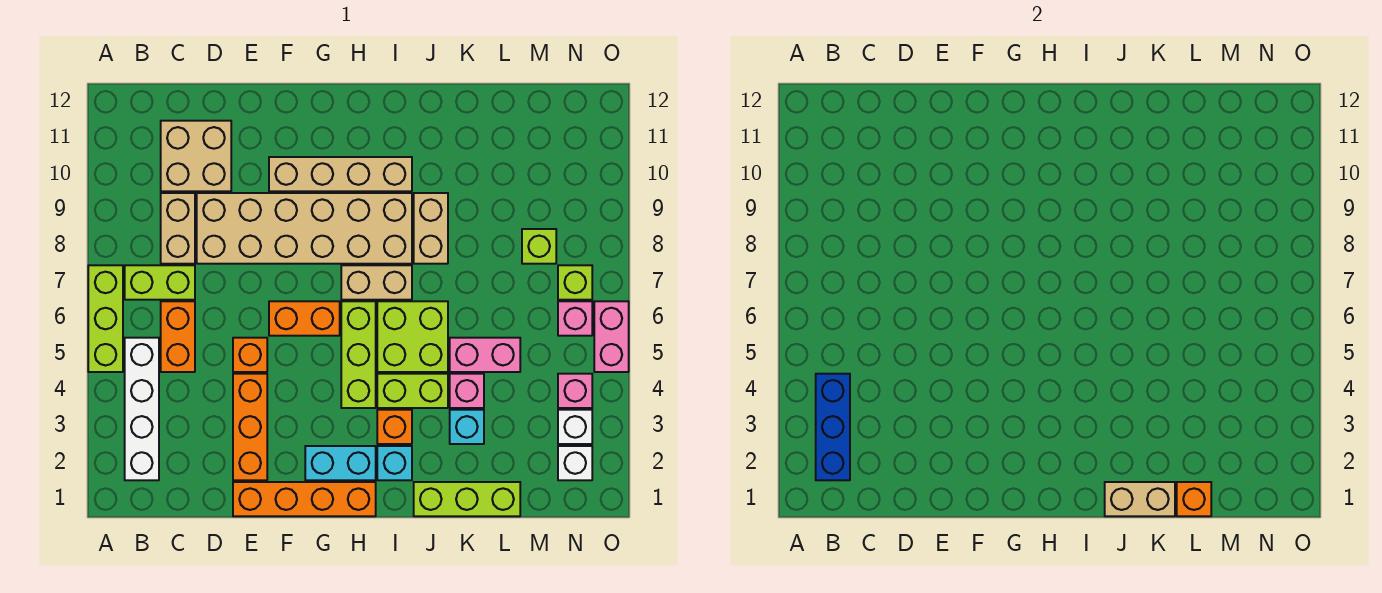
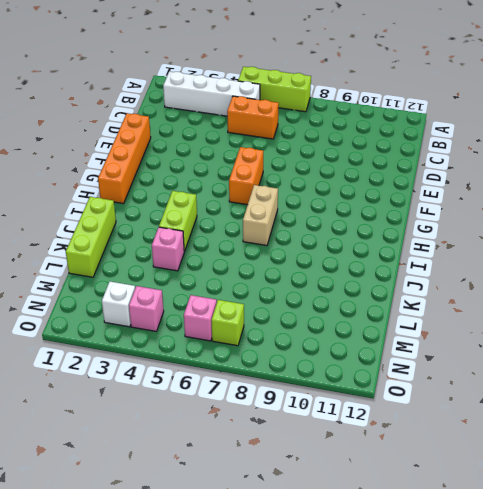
none -> lime 1x2 brick [125,265,195,300]
none -> tan 1x2 brick [161,193,195,264]
none -> tan 2x2 brick [161,121,231,191]
none -> tan 2x6 brick [197,193,412,264]

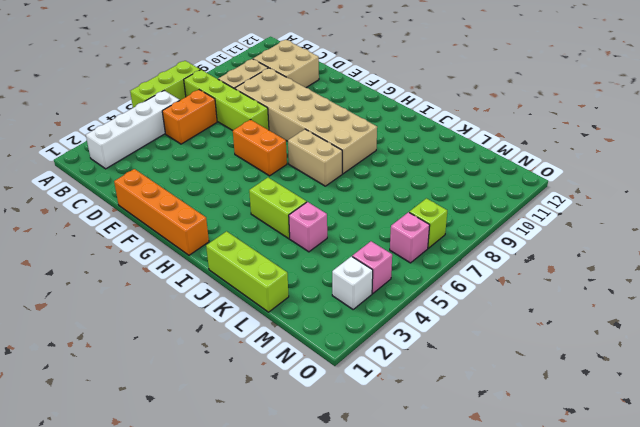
lime 1x4 brick [184,70,269,131] -> lime 1x2 brick [125,265,195,300]
none -> orange 1x3 brick [233,374,267,480]
none -> orange 1x1 brick [233,338,267,372]
none -> tan 1x4 brick [269,157,412,191]
none -> cyan 1x2 brick [305,446,376,480]

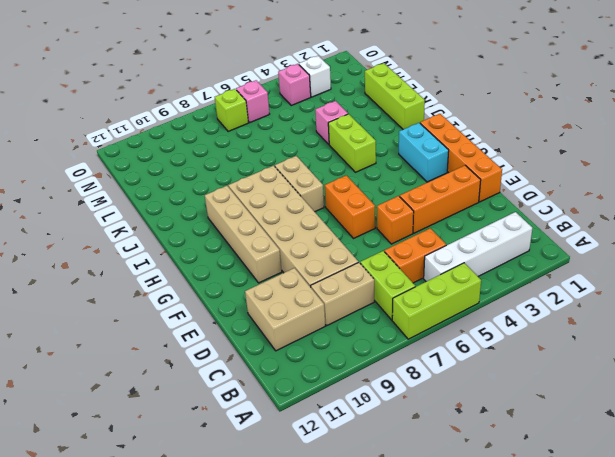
none -> lime 1x3 brick [341,301,376,408]
none -> cyan 1x1 brick [377,446,412,480]
none -> orange 1x1 brick [377,410,412,444]
none -> lime 2x2 brick [377,301,448,372]

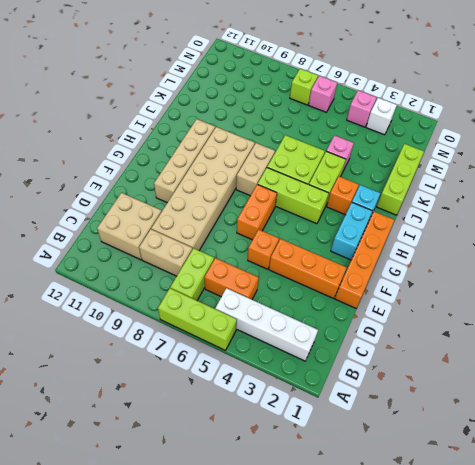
none -> tan 1x2 brick [414,193,448,264]
none -> cyan 1x1 brick [450,410,484,444]
none -> pink 1x2 brick [450,338,520,372]
none -> lime 1x1 brick [522,229,556,264]

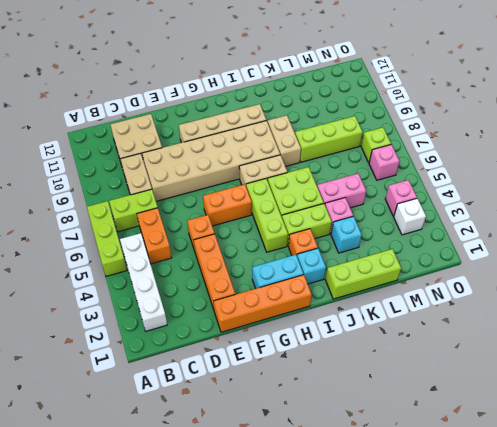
lime 1x3 brick [295,116,363,162] -> lime 1x1 brick [522,229,556,264]
none -> white 1x1 brick [558,446,592,480]
none -> pink 1x2 brick [594,301,629,372]
none -> blue 1x3 brick [816,374,850,480]
none -> tan 1x2 brick [1105,482,1175,516]

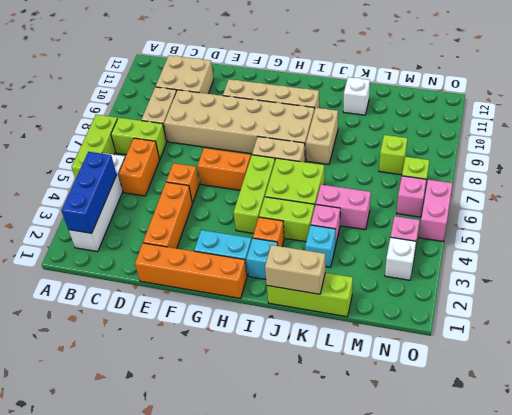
white 1x1 brick [343,77,370,115] -> white 1x1 brick moved to [558,446,592,480]
none -> orange 1x1 brick [1177,482,1211,516]

